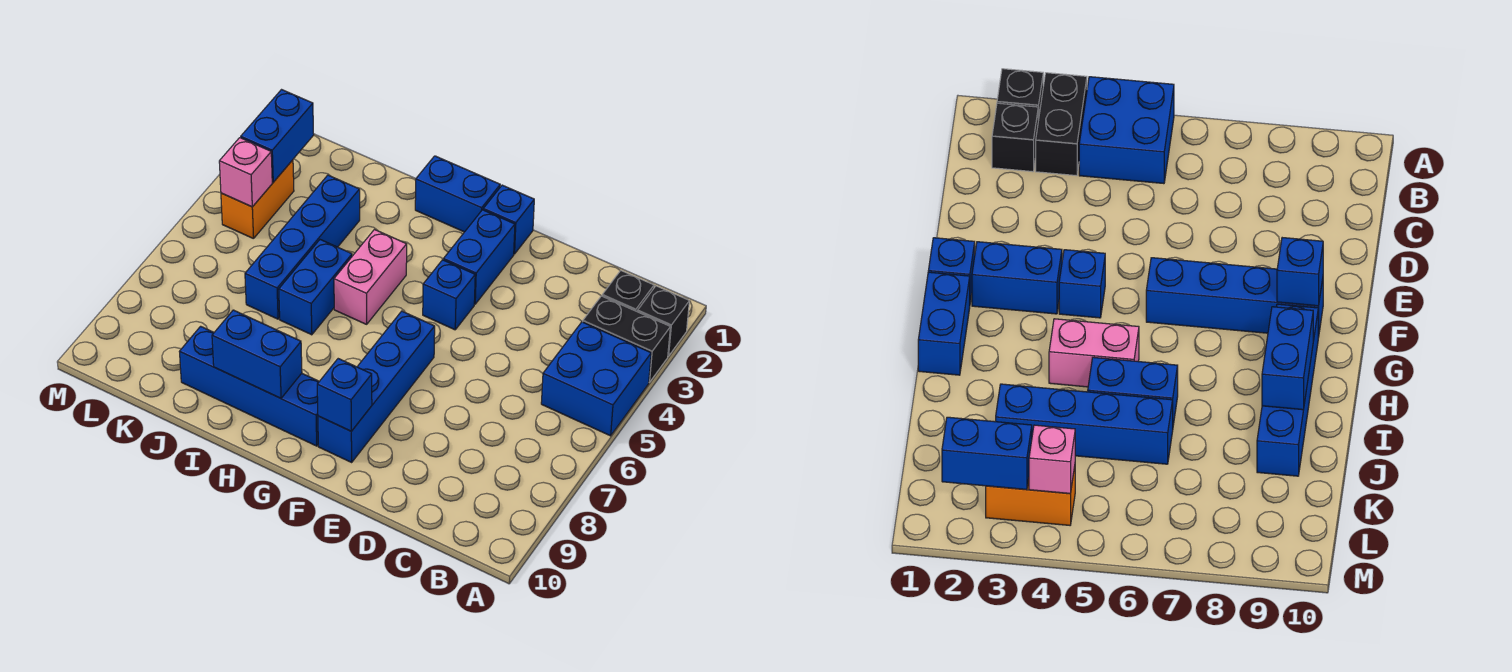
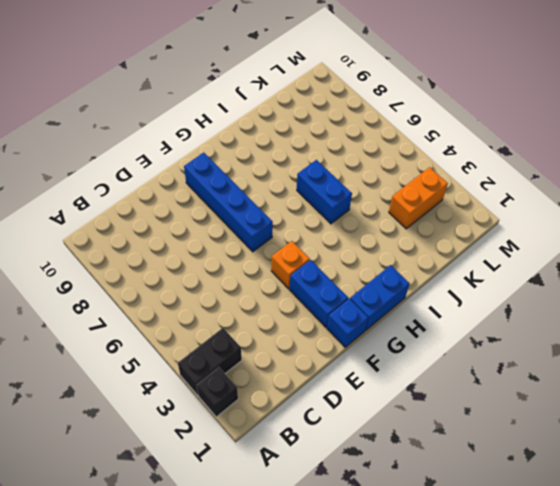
orange 1x1 brick [271,241,310,289] -> blue 1x1 brick [423,260,475,330]
orange 1x2 brick [389,167,448,229] -> orange 1x2 brick turned to [221,160,294,239]
none -> blue 2x2 brick [541,322,651,436]
none -> black 1x1 brick [602,270,654,311]
none -> blue 1x4 brick [179,326,319,446]

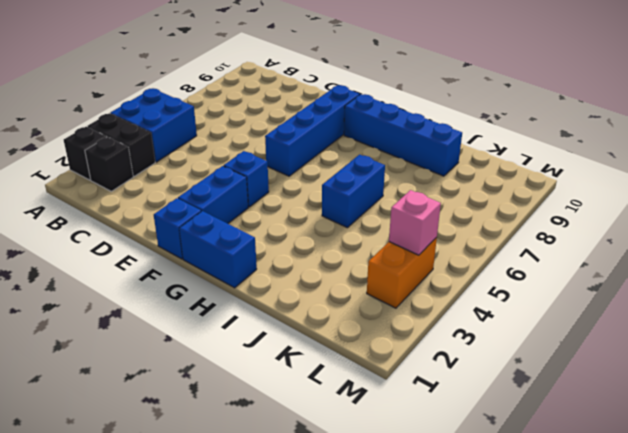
none -> pink 1x2 brick [334,230,407,324]
none -> blue 1x4 brick [245,175,360,319]
none -> blue 1x1 brick [317,359,372,431]

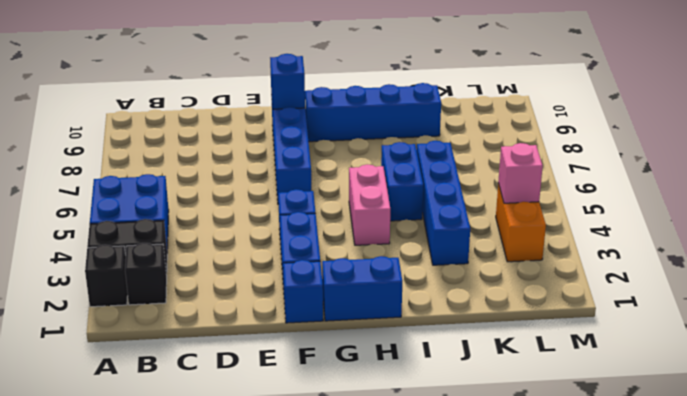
none -> blue 1x2 brick [212,310,302,398]
none -> blue 1x2 brick [241,90,314,182]

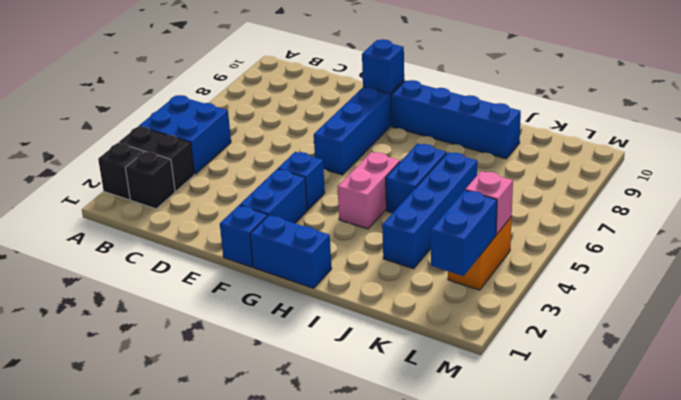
none -> blue 1x2 brick [212,310,302,398]

